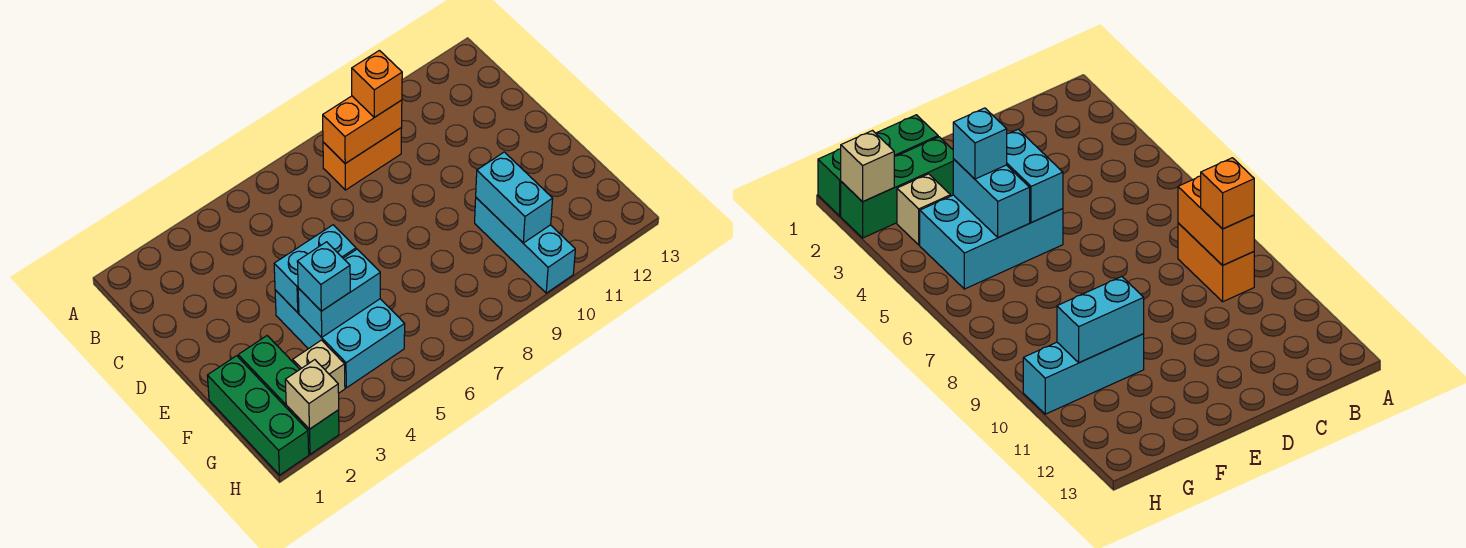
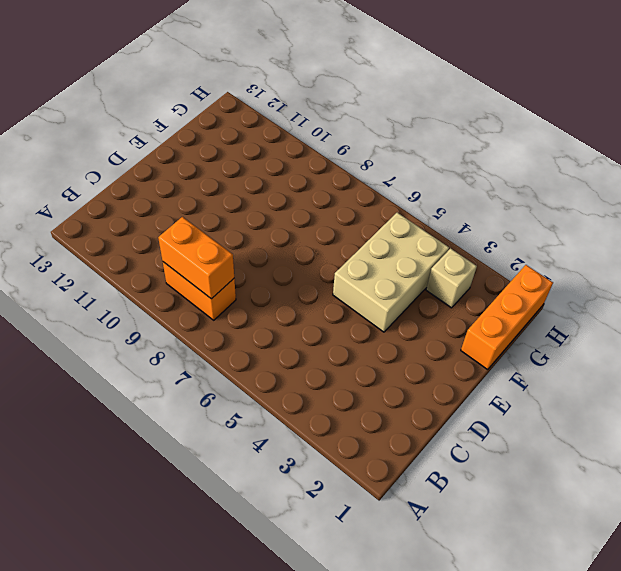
tan 2x3 brick [333,213,449,332] -> cyan 2x3 brick [275,290,405,388]
orange 1x3 brick [461,265,553,370] -> green 1x3 brick [207,356,309,475]
none -> green 1x3 brick [238,336,339,454]
none -> cyan 1x3 brick [475,198,575,293]
none -> cyan 1x2 brick [274,225,356,313]

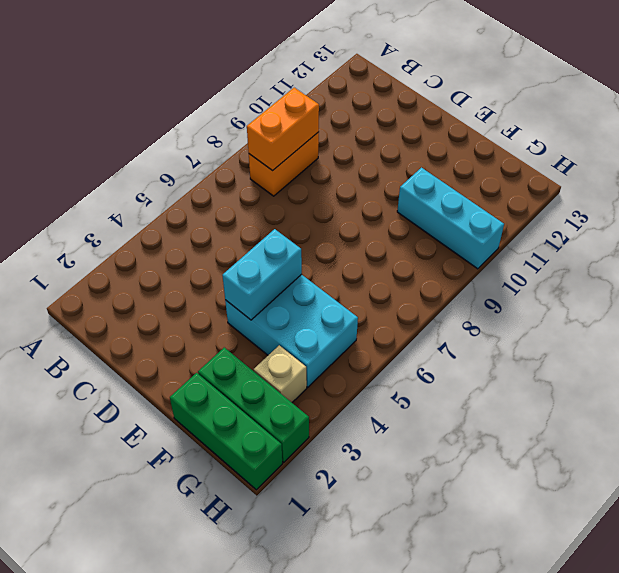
none -> cyan 1x2 brick [298,249,380,337]
none -> cyan 1x2 brick [476,152,553,243]
none -> tan 1x1 brick [285,360,339,429]

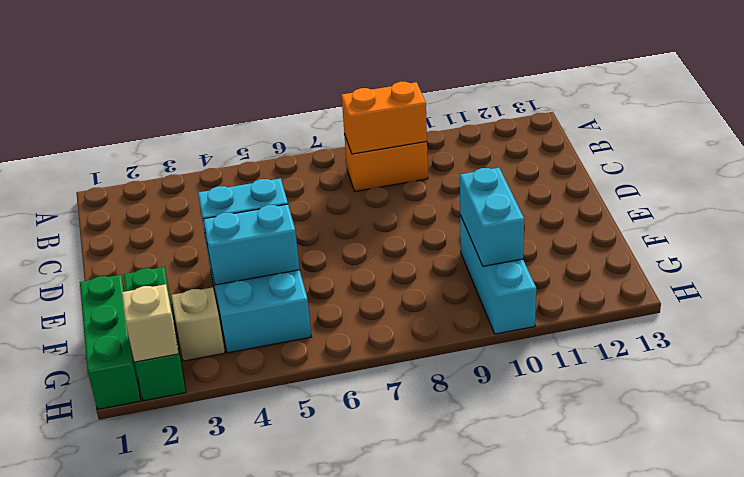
none -> orange 1x1 brick [352,50,402,117]
none -> cyan 1x1 brick [297,242,350,311]

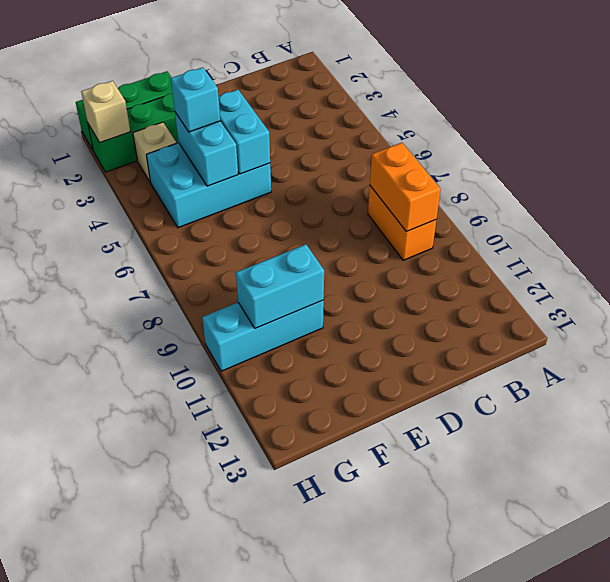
none -> orange 1x1 brick [352,50,402,117]

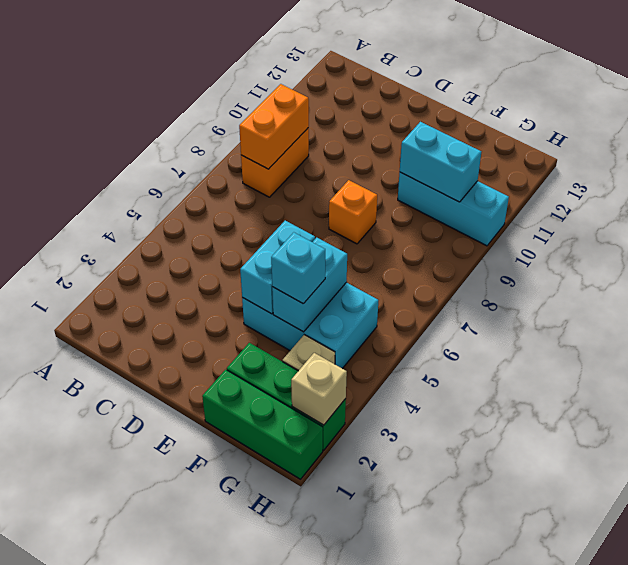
orange 1x1 brick [329,180,377,244] -> orange 1x1 brick moved to [352,50,402,117]

